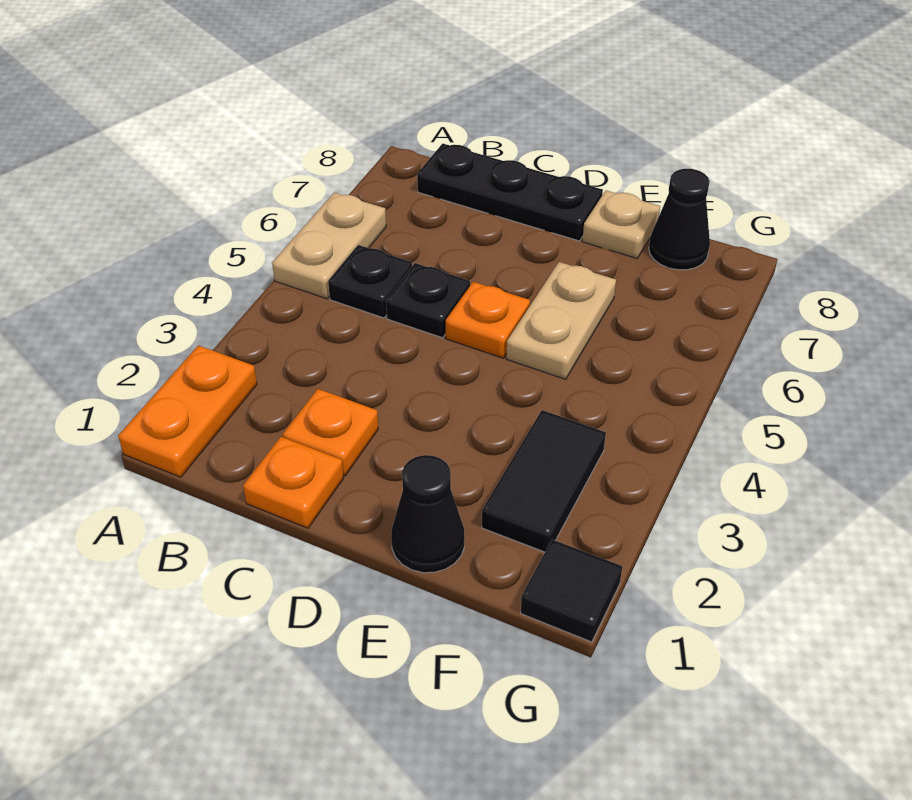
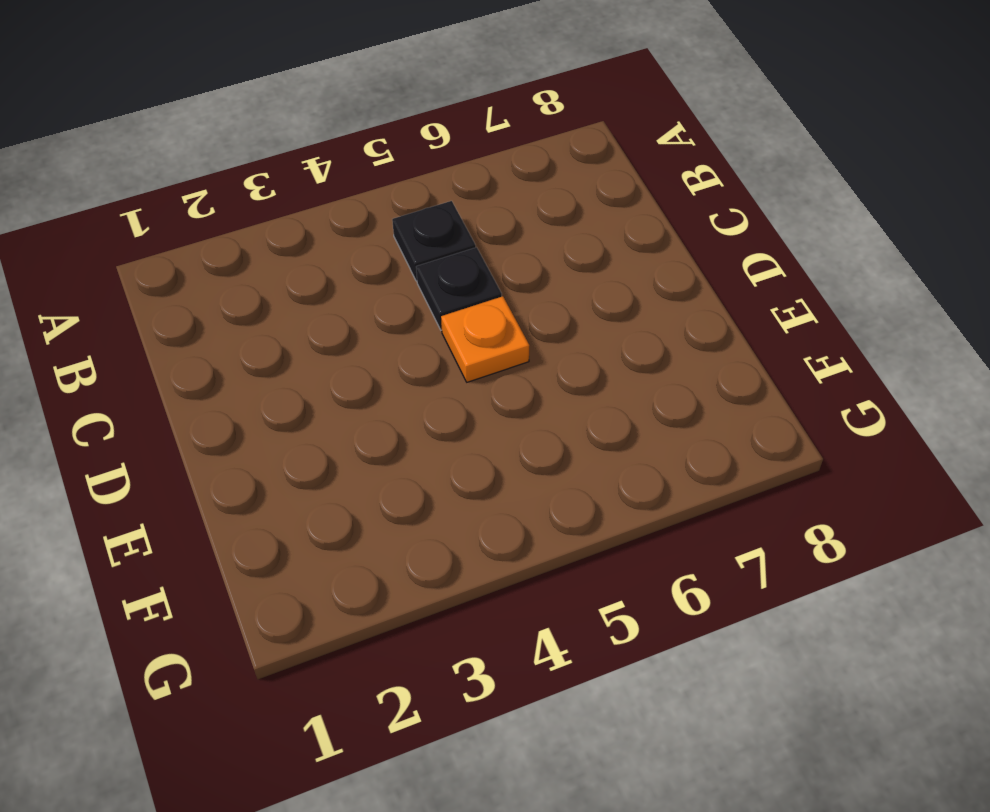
none -> orange 1x2 plate [118,345,257,477]
none -> tan 1x2 plate [272,192,386,299]
none -> black 1x3 plate [417,143,603,241]

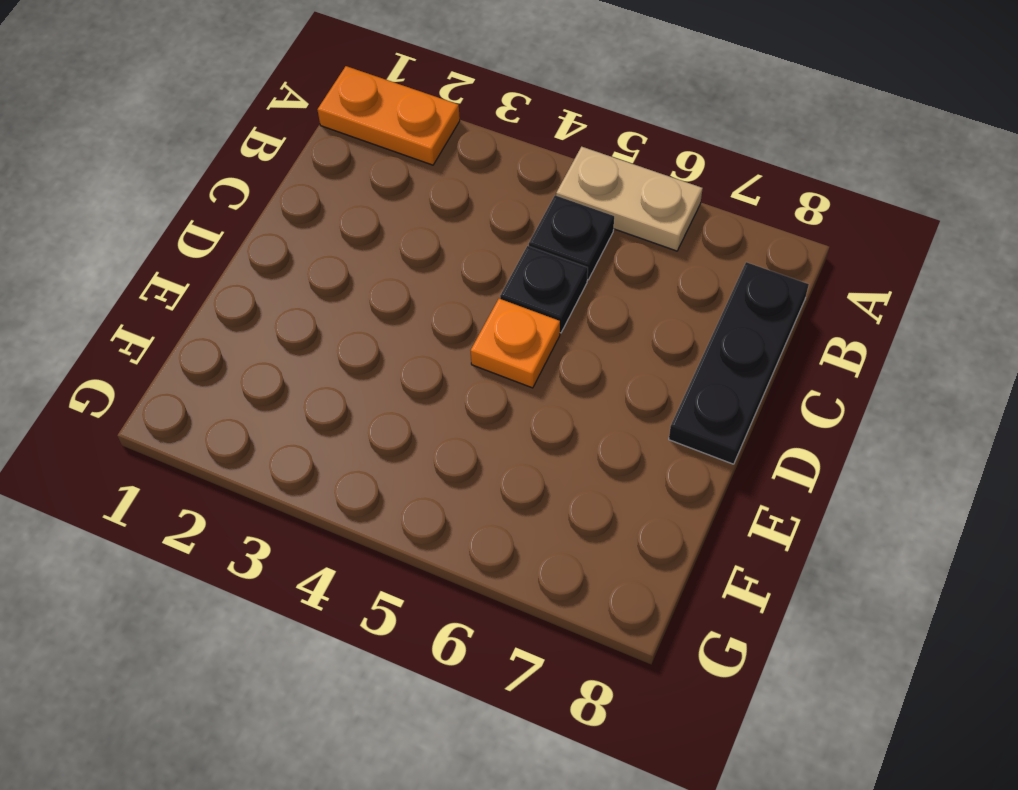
none -> orange 1x1 plate [243,437,344,528]
none -> orange 1x1 plate [283,389,378,475]
none -> black 1x1 cone [391,455,465,573]

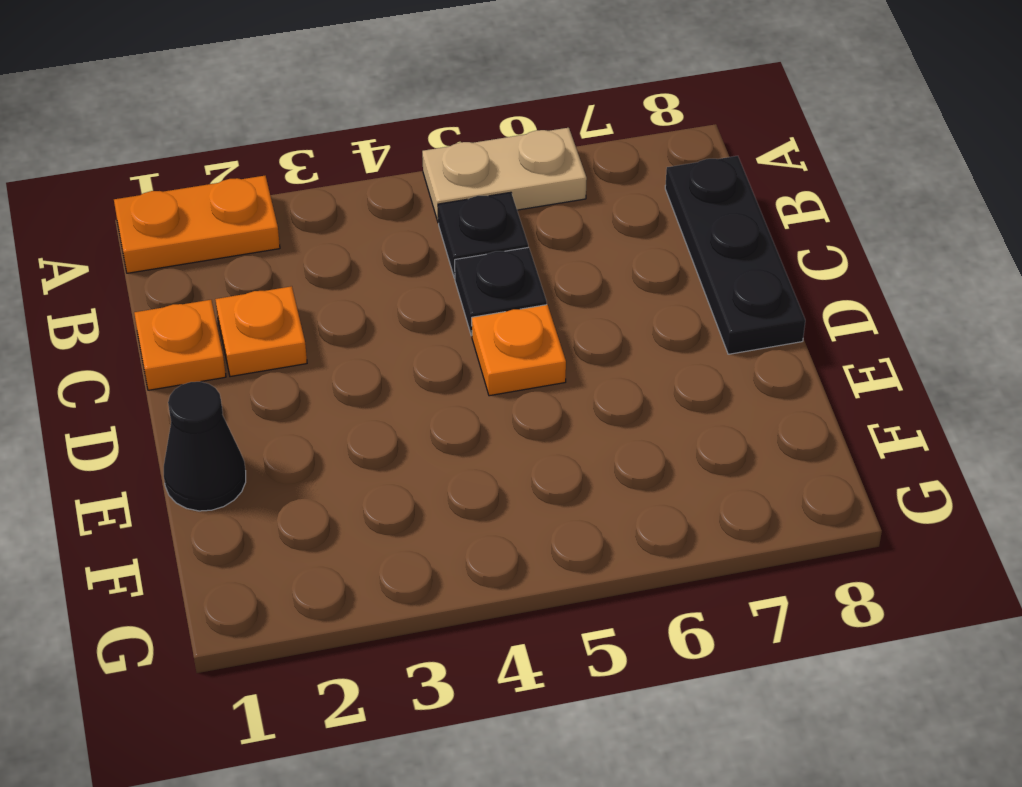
none -> tan 1x2 plate [506,262,616,379]
none -> tan 1x1 plate [582,190,660,258]
none -> black 1x2 tile [482,410,606,552]

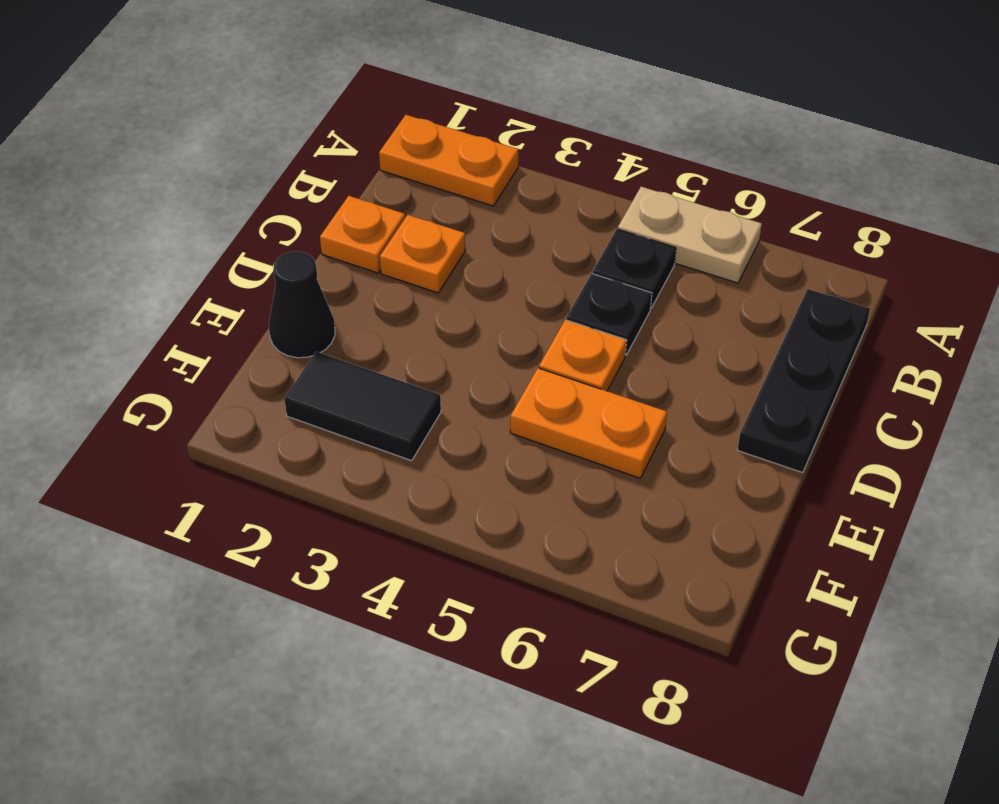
orange 1x2 plate [510,368,667,478] -> tan 1x2 plate [506,262,616,379]
none -> tan 1x1 plate [582,190,660,258]
none -> black 1x1 cone [649,169,710,270]
none -> black 1x1 tile [521,539,622,642]

